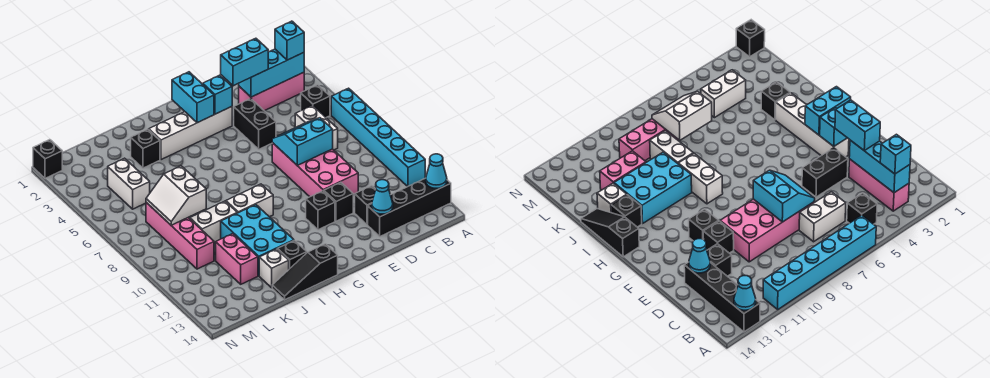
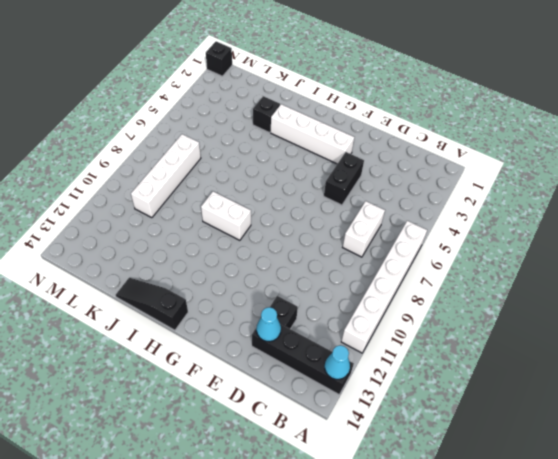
white 1x6 brick [341,221,427,353] -> cyan 1x6 brick [331,88,425,187]
white 1x4 brick [131,134,201,218] -> pink 1x4 brick [146,203,214,269]
none -> pink 1x3 brick [239,72,304,111]
none -> black 1x1 brick [301,85,330,117]
none -> pink 2x4 brick [272,143,358,197]
none -> black 1x1 brick [324,182,353,221]

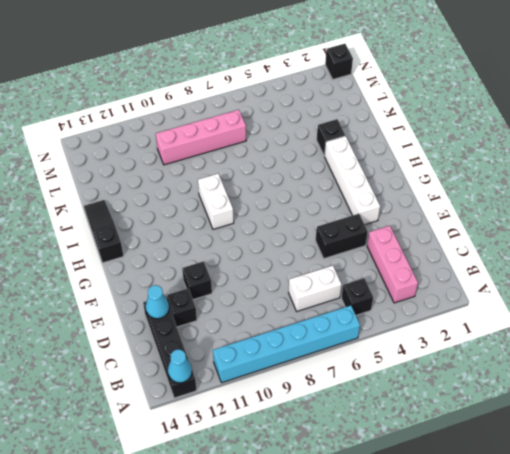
none -> pink 2x4 brick [272,143,358,197]
none -> black 1x1 brick [306,191,335,230]
none -> cyan 2x3 brick [221,205,294,276]
none -> black 1x1 brick [277,241,307,269]

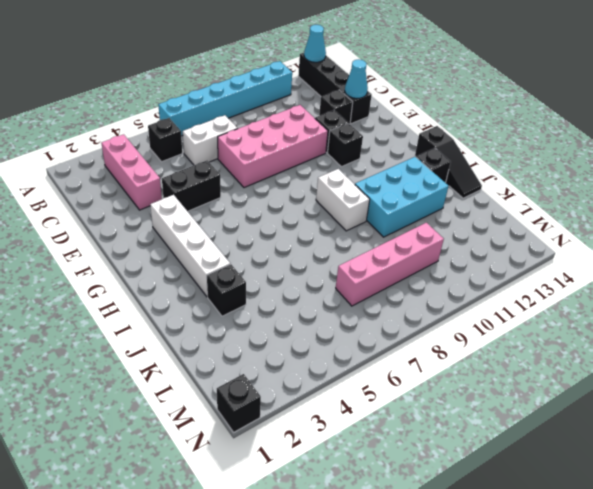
none -> white 1x2 brick [190,201,237,243]
none -> white 1x1 brick [259,249,289,288]
none -> pink 1x2 brick [216,234,258,284]
none -> white 1x2 brick [108,158,150,209]

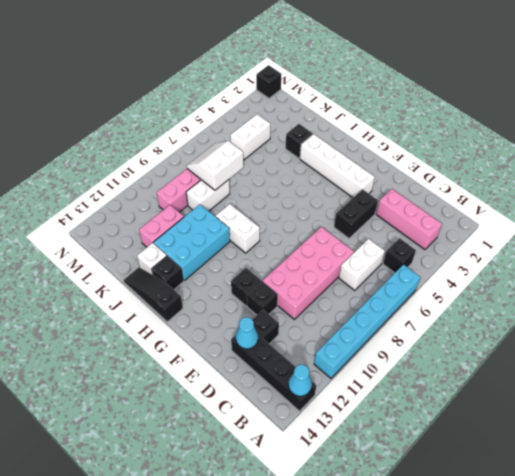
white 1x2 brick [186,180,230,211] -> white 1x2 brick turned to [190,201,237,243]
none -> cyan 1x3 brick [239,49,304,97]
none -> cyan 2x2 slope [272,118,333,165]
none -> cyan 1x1 brick [203,75,232,114]
none -> cyan 1x2 brick [172,72,214,123]

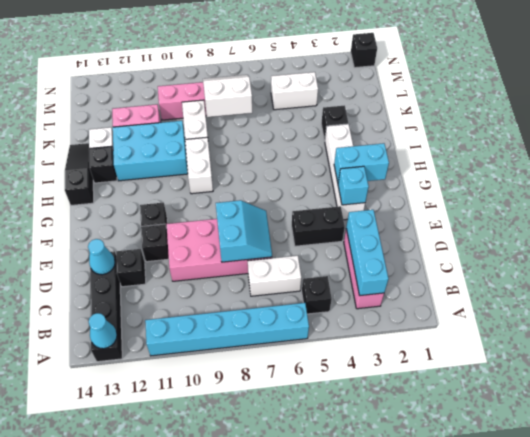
none -> cyan 1x1 brick [275,21,304,60]
none -> cyan 1x2 brick [221,38,268,86]

